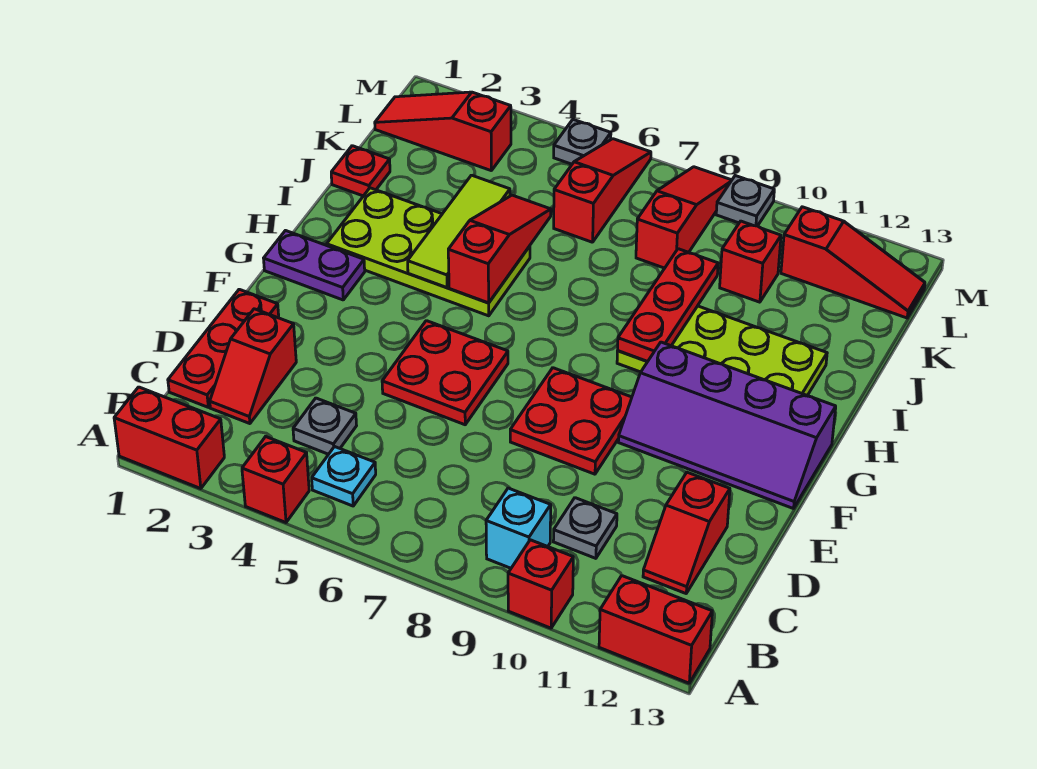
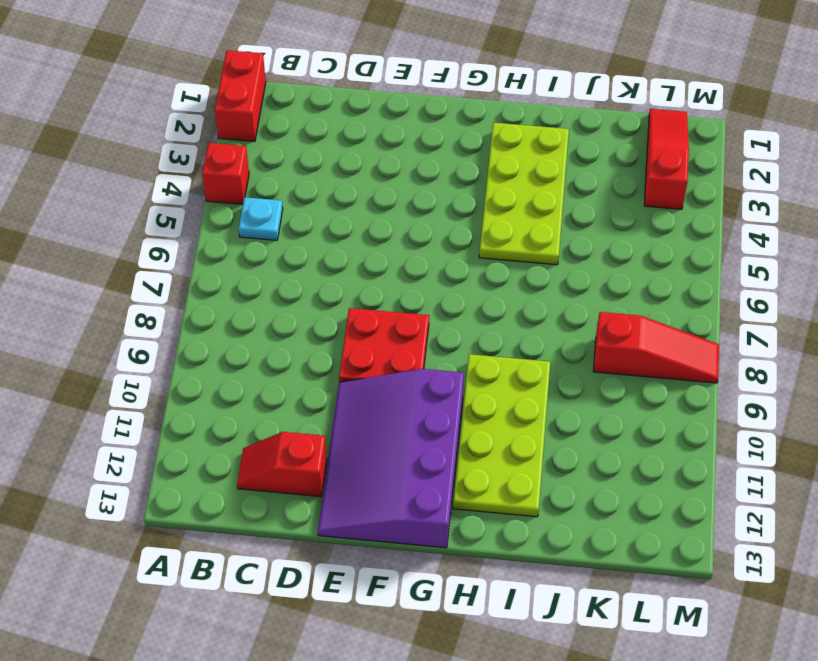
purple 3x4 slope [318,369,464,548] -> purple 2x4 slope [618,342,836,509]
none -> red 1x1 brick [508,540,573,628]
none -> red 1x2 brick [599,576,712,683]
none -> cyan 1x1 brick [486,488,551,568]

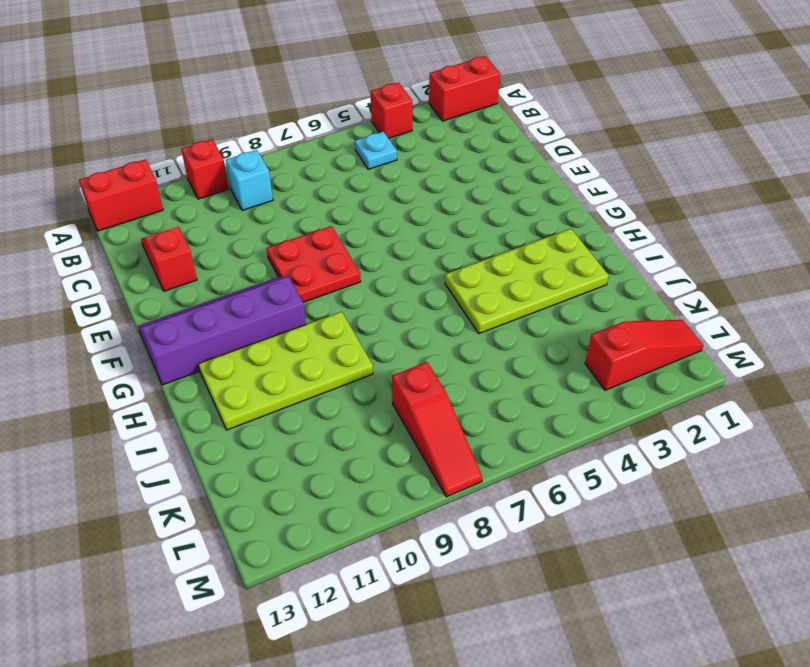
none -> red 1x3 plate [168,289,279,407]
none -> red 1x2 slope [210,309,296,424]
none -> grey 1x1 plate [293,398,357,454]

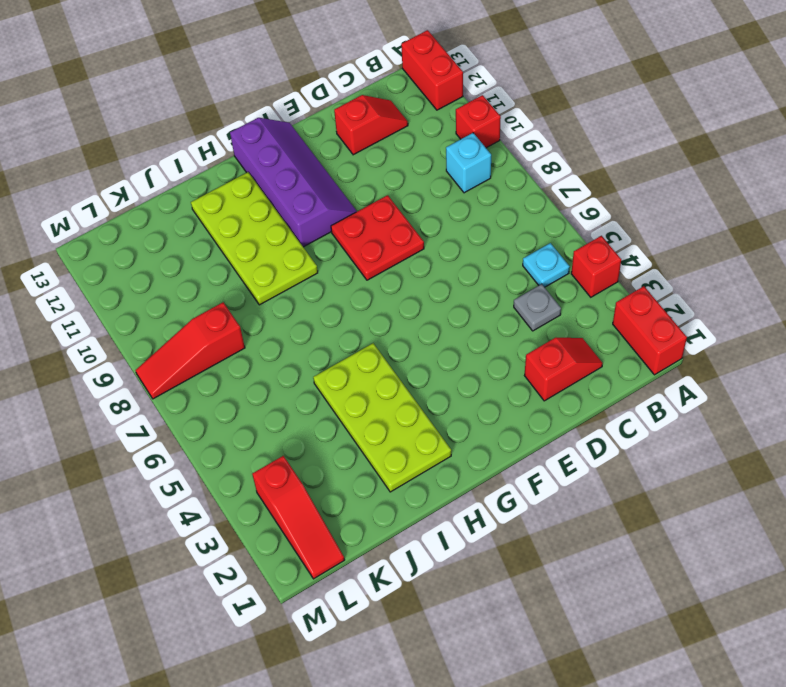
none -> red 1x3 plate [168,289,279,407]
none -> grey 1x1 plate [553,498,617,558]
none -> red 2x2 plate [382,321,508,425]

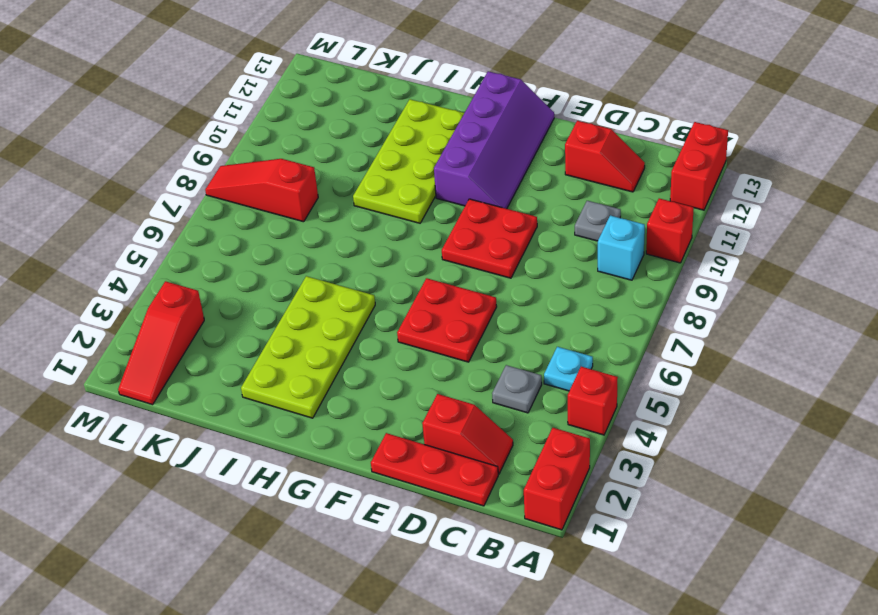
none -> purple 1x2 plate [264,231,365,300]
none -> red 1x1 plate [331,146,390,196]
none -> red 1x3 slope [554,139,651,242]

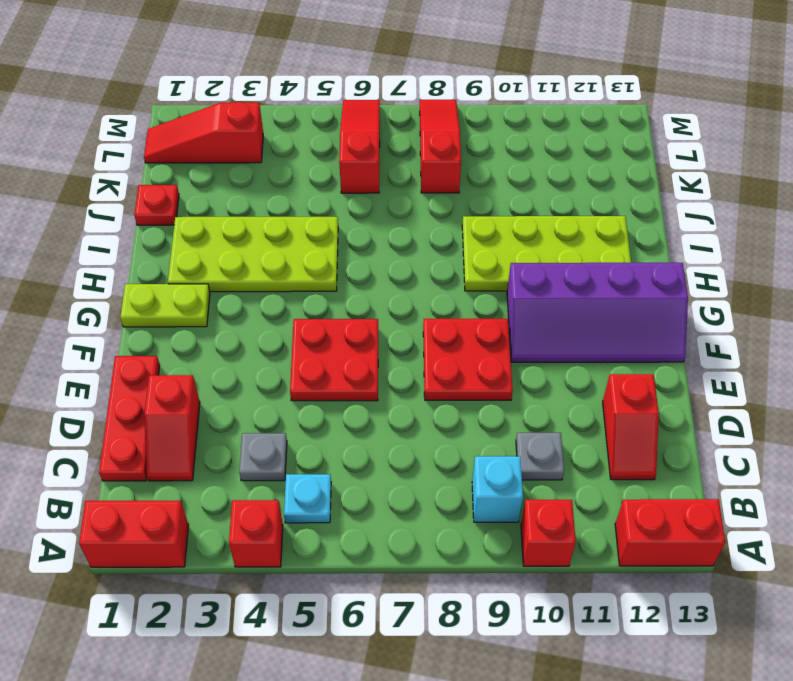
lime 1x2 plate [120,284,210,327] -> purple 1x2 plate [264,231,365,300]
none -> red 1x1 brick [720,221,781,302]
none -> red 1x3 slope [781,207,925,318]
none -> grey 1x1 plate [554,119,611,164]

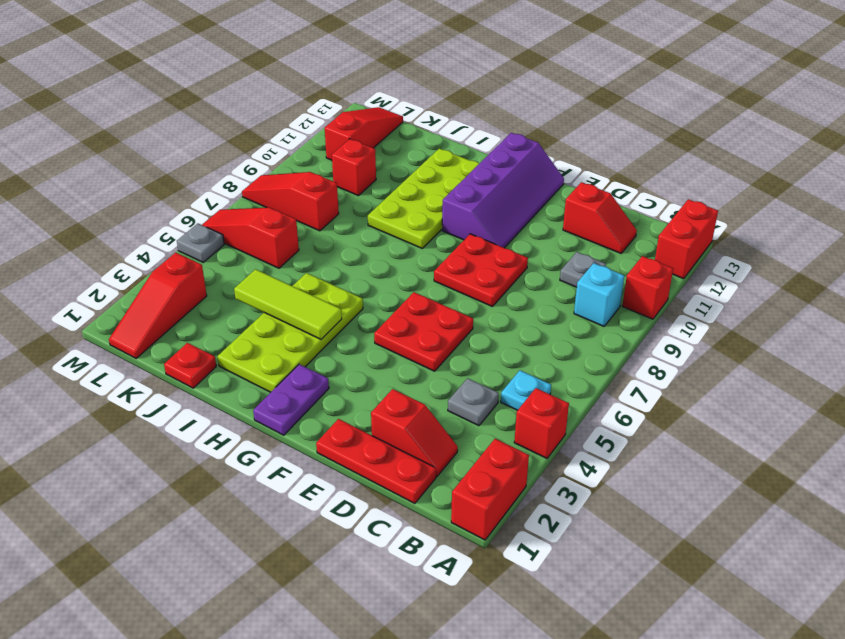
none -> grey 1x1 plate [716,176,774,226]
none -> red 1x3 slope [448,195,551,303]
none -> red 1x3 plate [618,249,718,361]

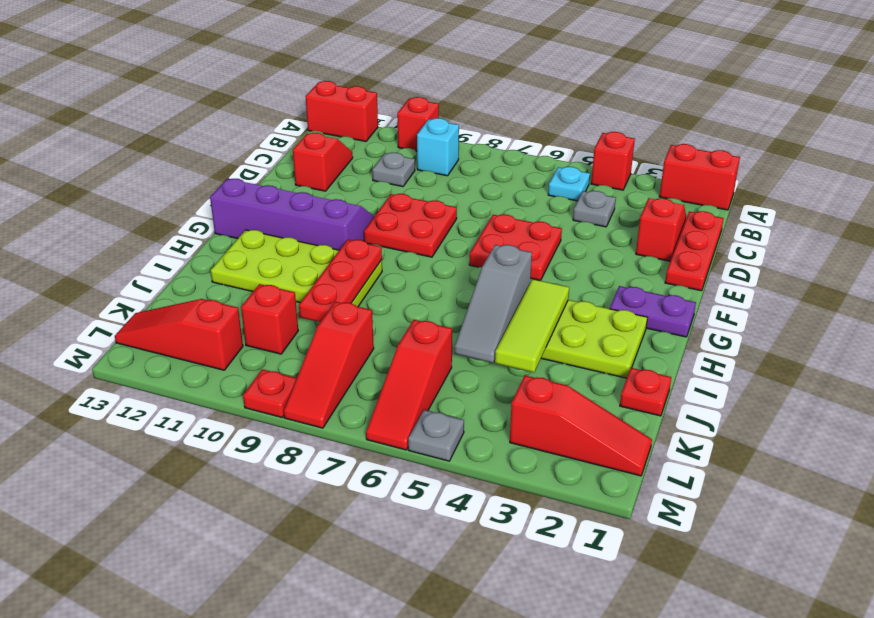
grey 1x3 slope [455,245,532,363] -> red 1x3 slope [448,195,551,303]
red 1x1 plate [243,369,297,417] -> grey 1x1 plate [716,176,774,226]

